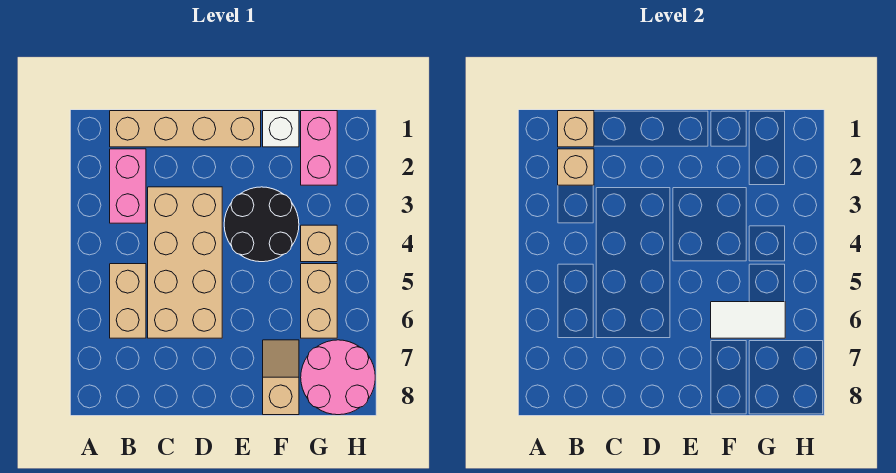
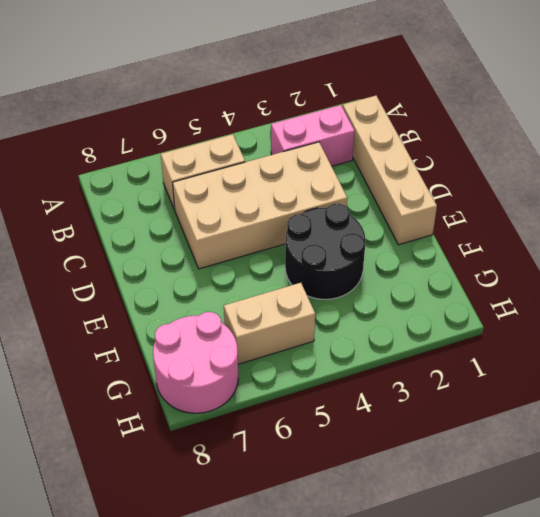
none -> white 1x1 brick [263,111,299,147]
none -> tan 1x2 slope [263,340,299,415]
none -> pink 1x2 brick [301,111,337,185]

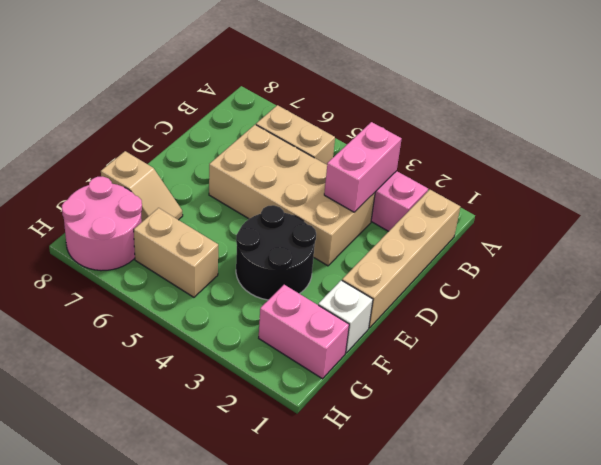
pink 1x2 brick [324,122,401,212] -> none
none -> tan 1x1 brick [301,225,337,262]
none -> tan 1x1 brick [558,111,594,147]
none -> tan 1x1 brick [558,149,594,185]

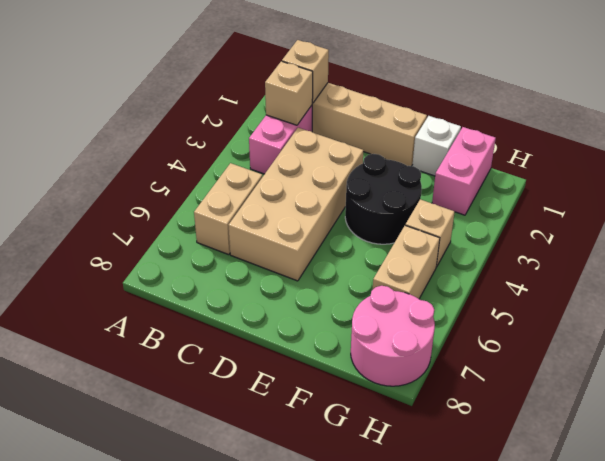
none -> tan 1x2 slope [263,340,299,415]
none -> white 1x2 tile [711,302,785,338]

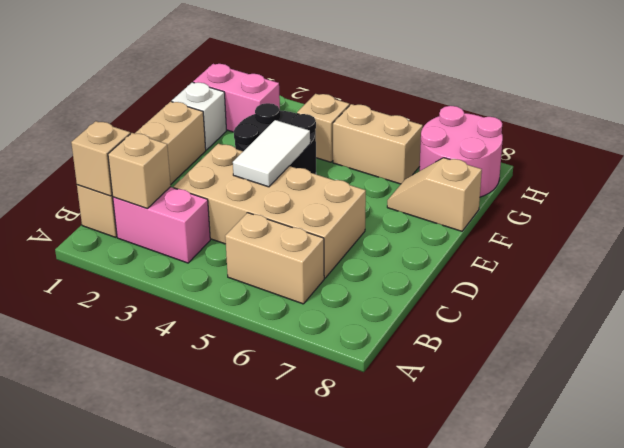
white 1x2 tile [233,120,310,187] -> white 1x2 tile moved to [711,302,785,338]

